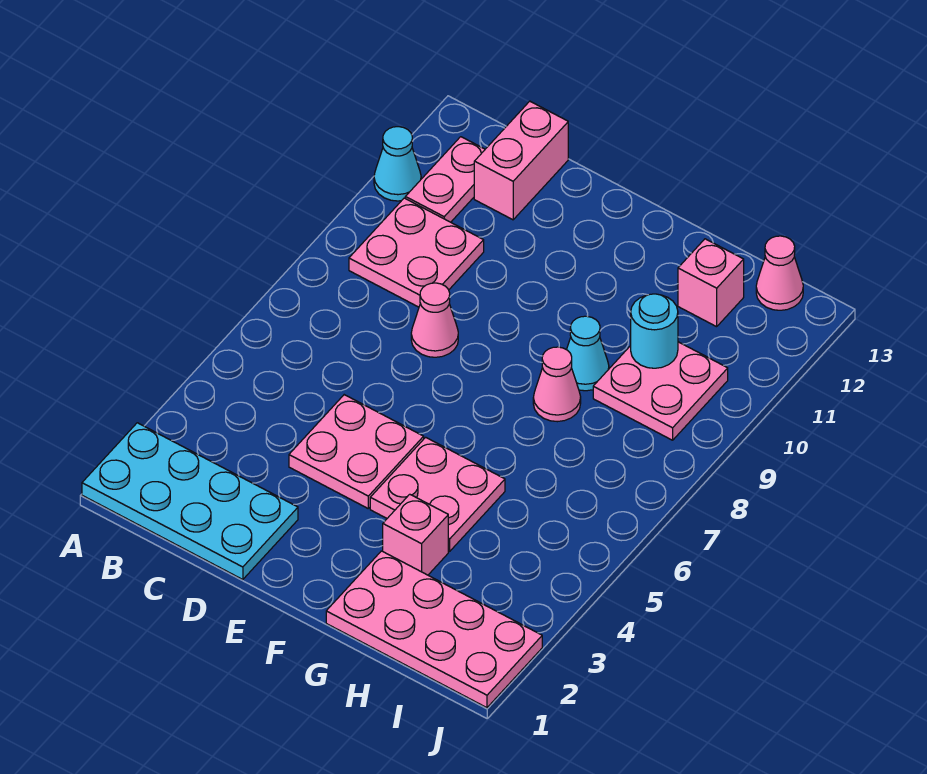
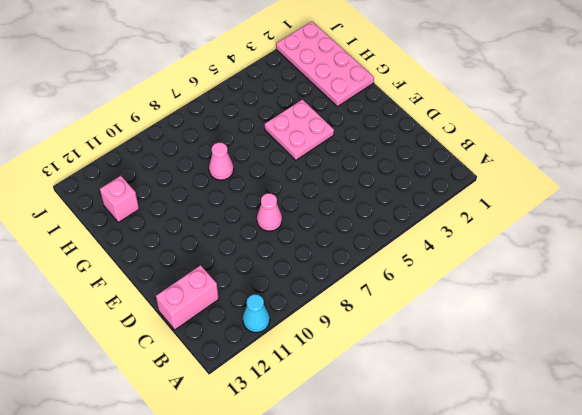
none -> cyan 2x4 plate [82,423,298,580]
none -> pink 2x2 plate [349,198,484,307]
none -> pink 1x2 plate [405,137,485,222]

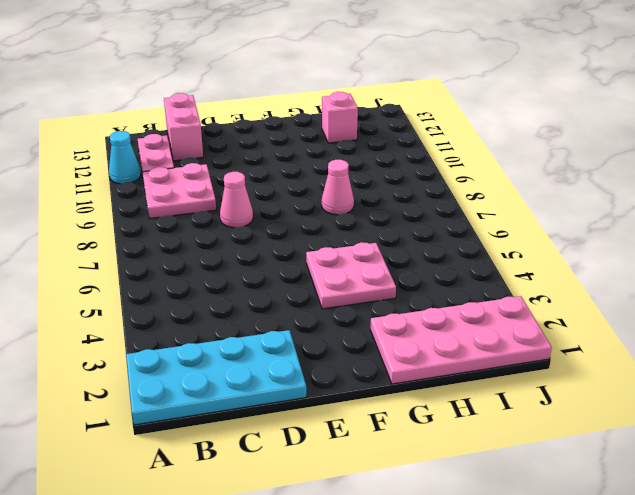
none -> pink 2x2 plate [289,395,424,508]
none -> pink 1x1 brick [383,494,448,575]
none -> cyan 1x1 cone [567,316,609,391]

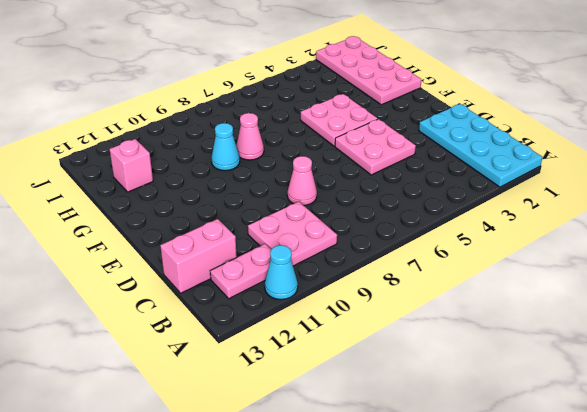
none -> pink 1x1 brick [383,494,448,575]
none -> pink 2x2 plate [593,342,728,440]
none -> pink 1x1 cone [756,236,803,310]

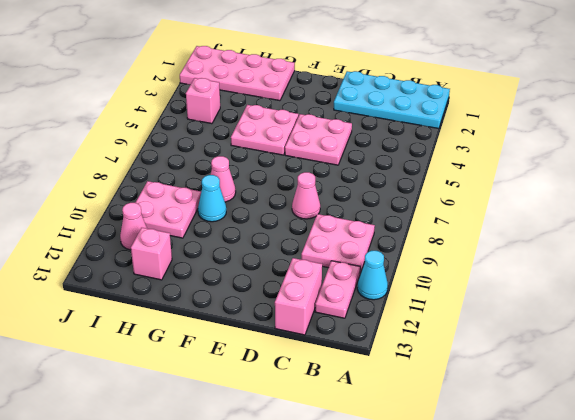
pink 1x1 brick [186,78,220,124] -> pink 1x1 brick moved to [383,494,448,575]
pink 1x1 cone [120,203,147,250] -> pink 1x1 cone moved to [756,236,803,310]
none -> cyan 1x1 round brick [631,294,678,368]

